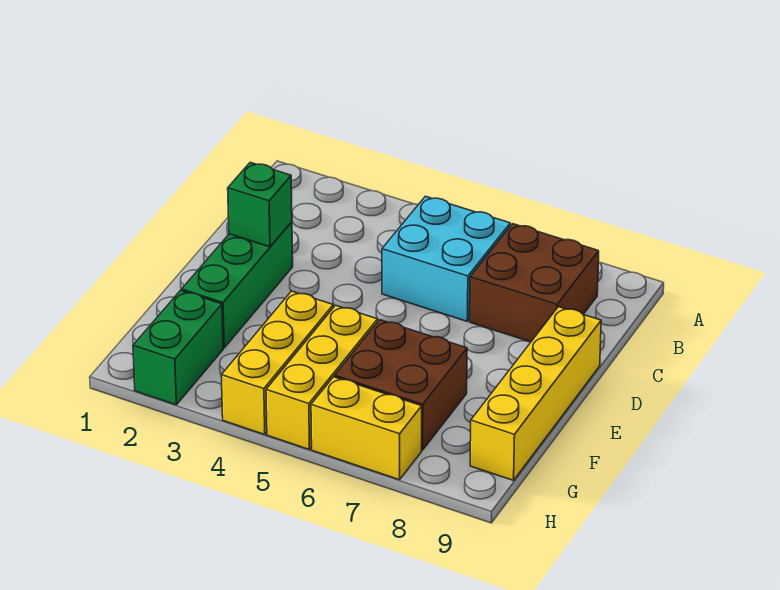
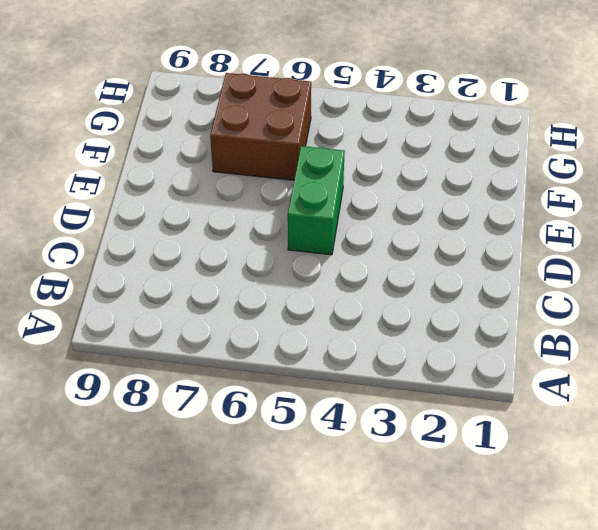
green 1x2 brick [288,146,345,255] -> green 1x2 brick moved to [133,290,223,405]
none -> cyan 2x2 brick [382,196,510,321]
none -> brown 2x2 brick [470,224,599,342]

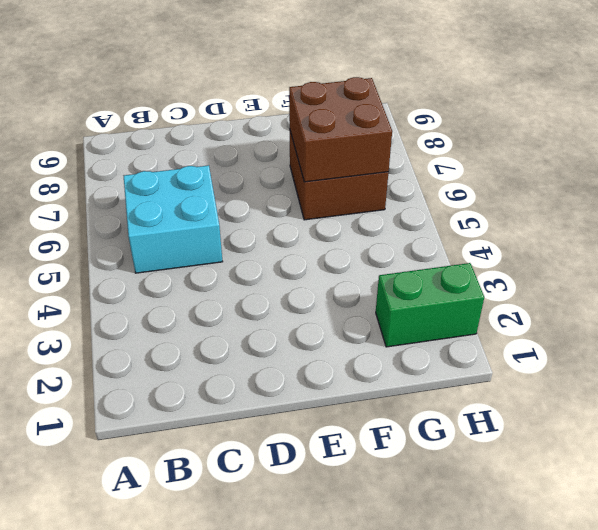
brown 2x2 brick [289,77,392,182] -> brown 2x2 brick moved to [470,224,599,342]
none -> green 1x3 brick [182,222,293,348]
none -> yellow 1x4 brick [470,307,601,480]

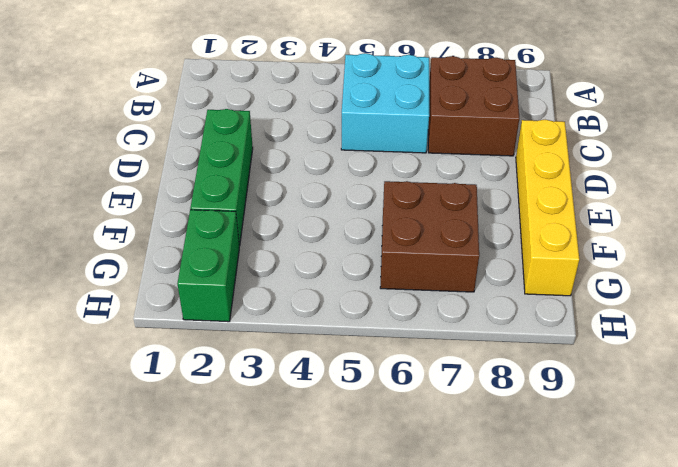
none -> yellow 1x3 brick [221,291,333,435]
none -> yellow 1x3 brick [266,305,378,449]

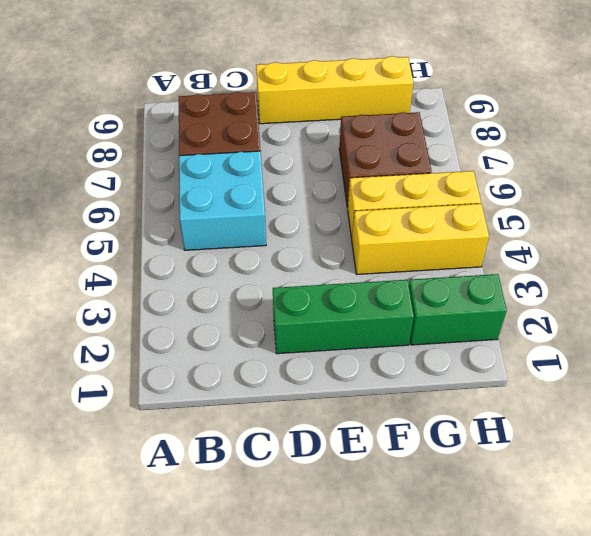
none -> yellow 1x2 brick [311,377,422,480]
none -> green 1x1 brick [228,162,292,247]

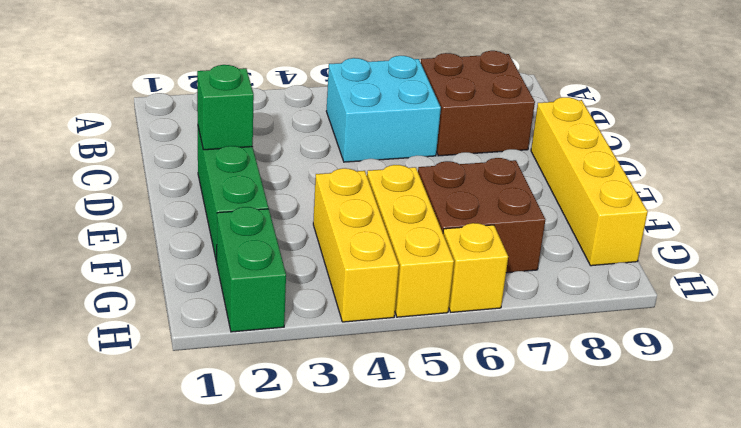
yellow 1x1 brick [443,223,508,312] -> yellow 1x2 brick [311,377,422,480]

